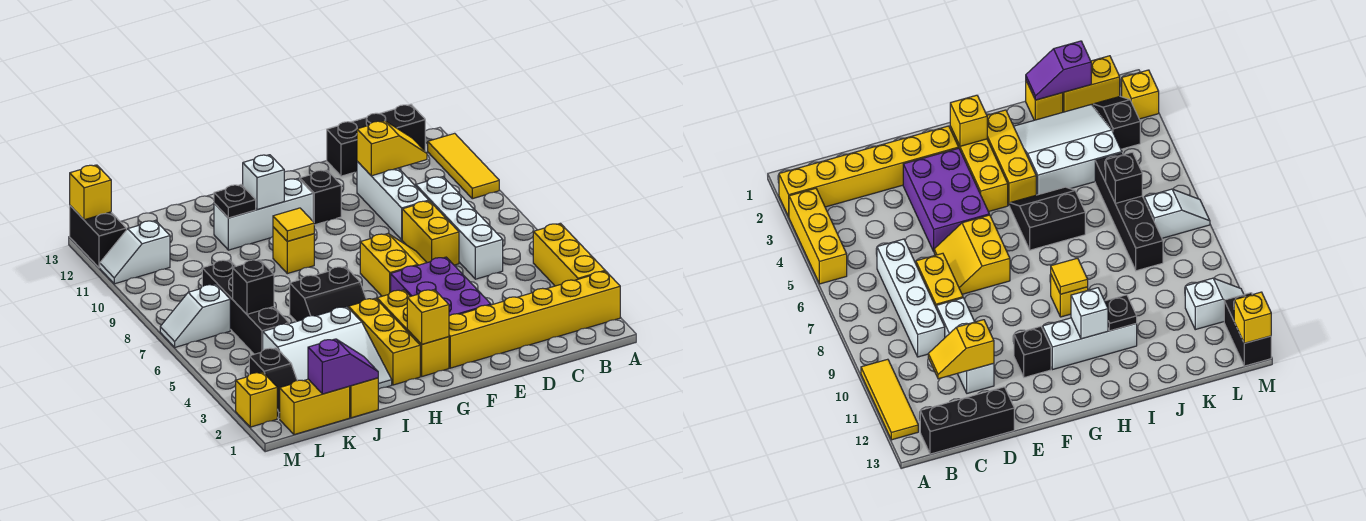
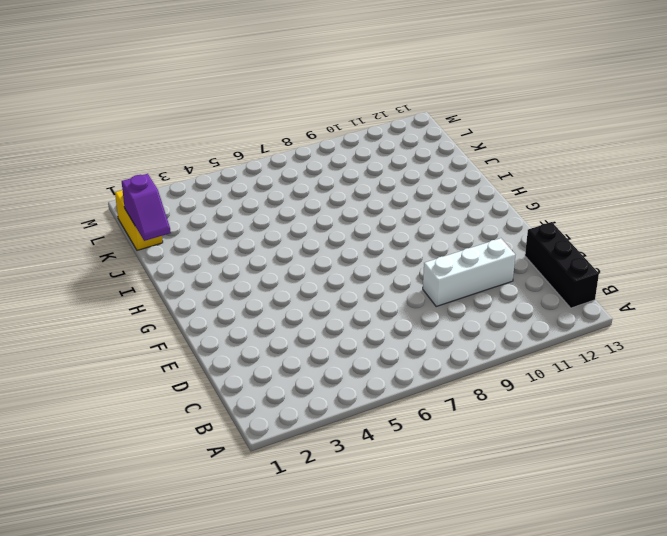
none -> yellow 1x6 brick [449,271,620,368]
none -> yellow 1x3 brick [533,223,605,286]
none -> yellow 1x3 tile [428,133,499,199]
none -> white 1x4 brick [416,177,503,279]

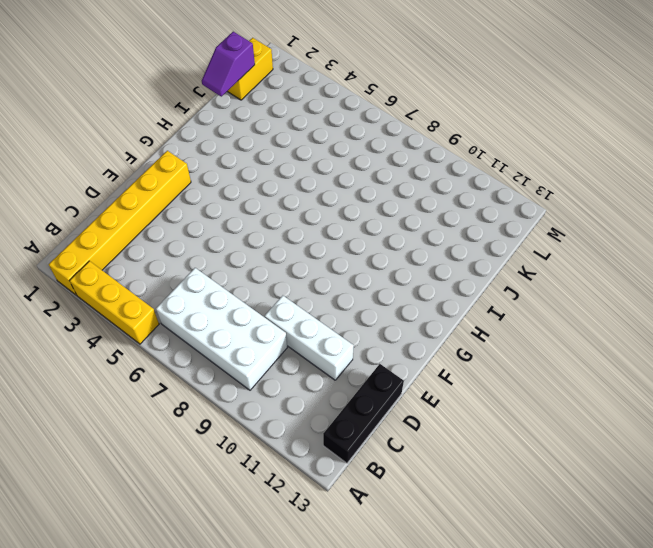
white 2x4 brick [156,268,287,390] -> white 1x4 brick [416,177,503,279]
none -> yellow 1x3 tile [428,133,499,199]
none -> yellow 1x2 brick [402,201,459,265]
none -> purple 2x3 brick [391,257,491,316]
none -> yellow 2x2 slope [360,234,427,296]

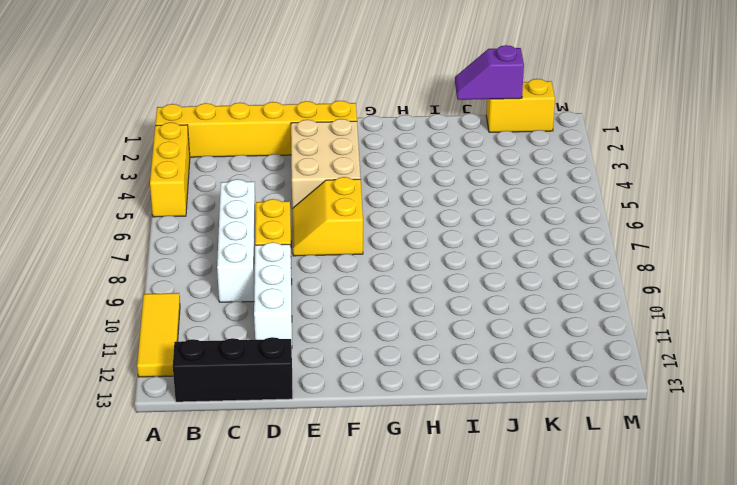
tan 2x3 brick [291,119,361,208] -> purple 2x3 brick [391,257,491,316]
none -> black 1x1 brick [300,170,341,225]
none -> yellow 1x3 brick [377,290,449,376]
none -> white 1x3 brick [214,178,313,250]
none -> yellow 1x3 brick [348,298,420,385]

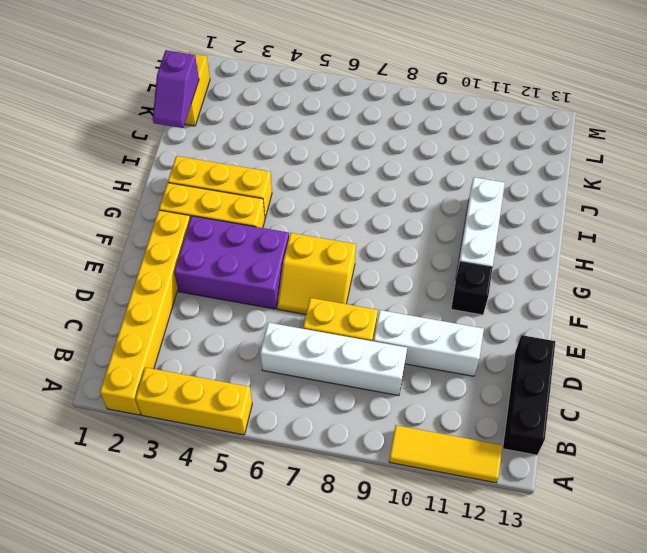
none -> black 2x2 slope [290,266,366,322]
none -> yellow 1x1 brick [273,227,314,274]
none -> white 3x3 slope [263,307,392,389]
none -> yellow 1x1 brick [349,378,378,418]

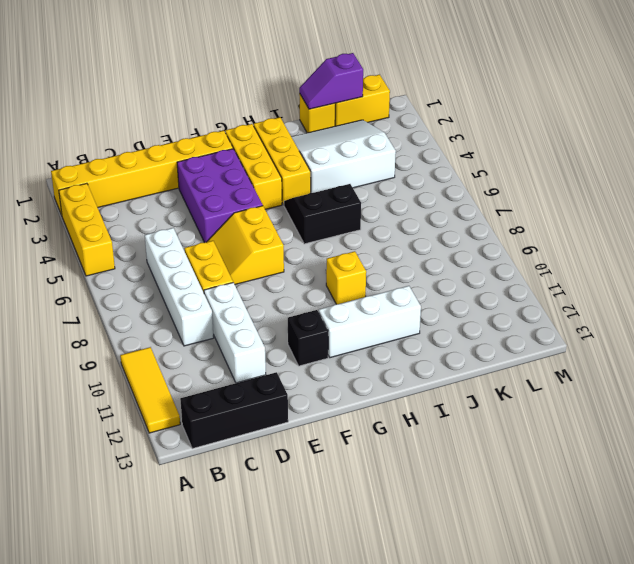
none -> black 1x4 brick [202,260,289,354]
none -> black 1x2 slope [249,348,297,419]
none -> white 1x2 slope [160,284,230,347]
none -> white 1x2 slope [100,221,170,284]

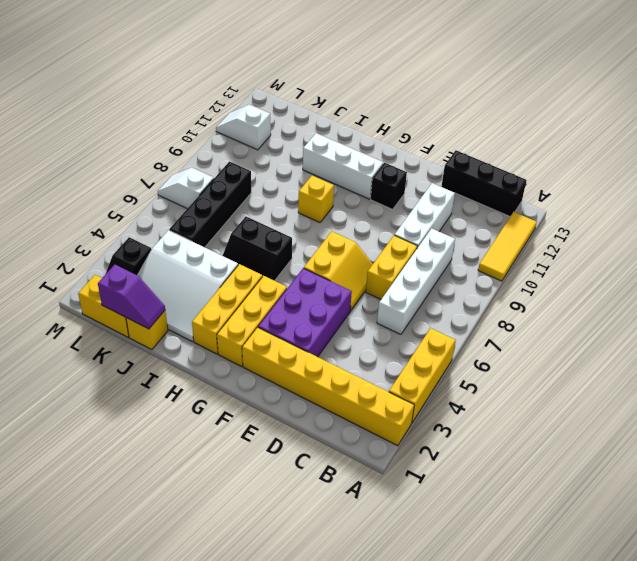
none -> yellow 1x1 brick [236,372,277,427]
none -> black 1x2 brick [70,206,126,268]
none -> yellow 1x2 slope [357,121,427,176]
none -> yellow 1x1 brick [407,290,449,344]

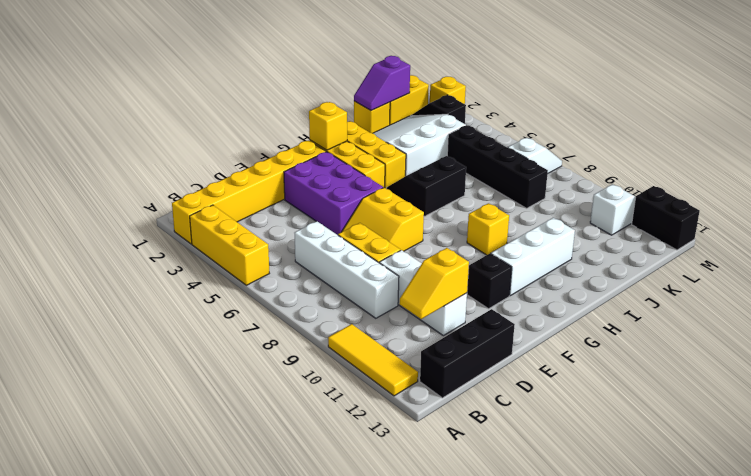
none -> yellow 1x1 tile [273,208,314,241]
none -> white 1x1 brick [242,155,284,210]
none -> black 1x1 plate [214,185,256,218]
none -> black 1x1 brick [233,260,274,314]

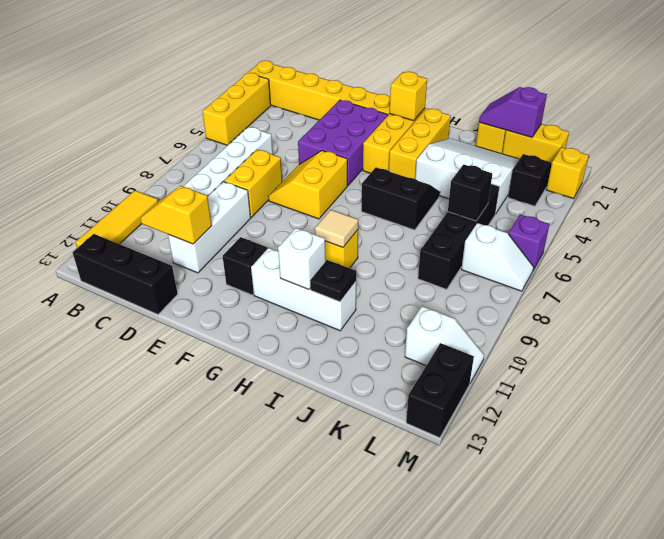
tan 1x1 tile [315,210,358,247] -> yellow 1x1 tile [273,208,314,241]
purple 1x1 brick [509,214,549,270] -> none
none -> yellow 1x1 brick [70,165,111,220]

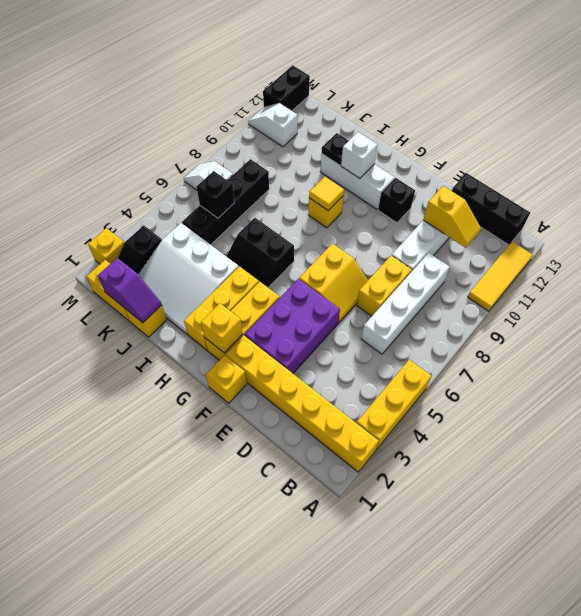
yellow 1x1 brick [206,355,247,403] -> yellow 1x1 brick moved to [70,165,111,220]

